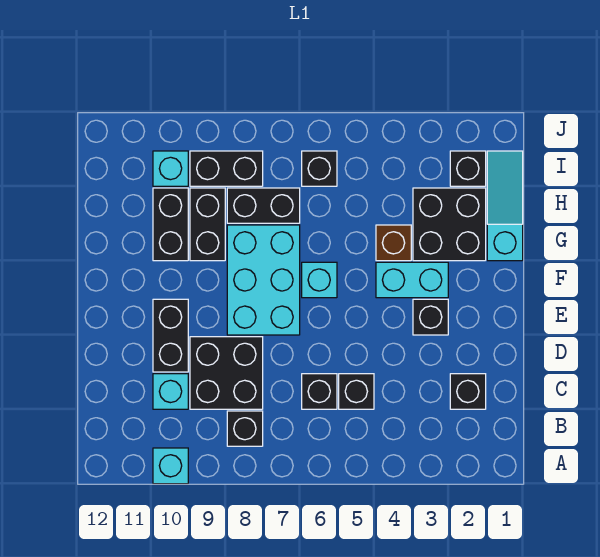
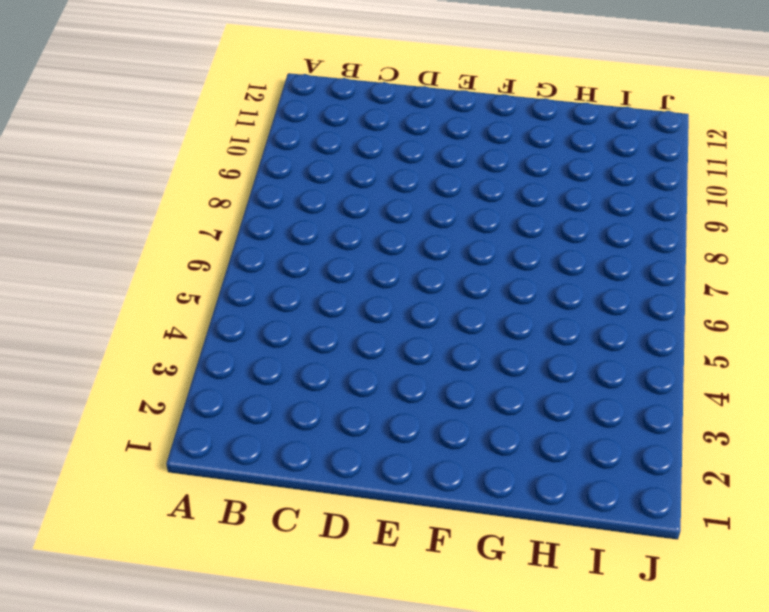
none -> cyan 1x1 brick [153,448,188,484]
none -> black 1x1 brick [227,411,263,446]
none -> black 1x1 brick [450,374,486,409]

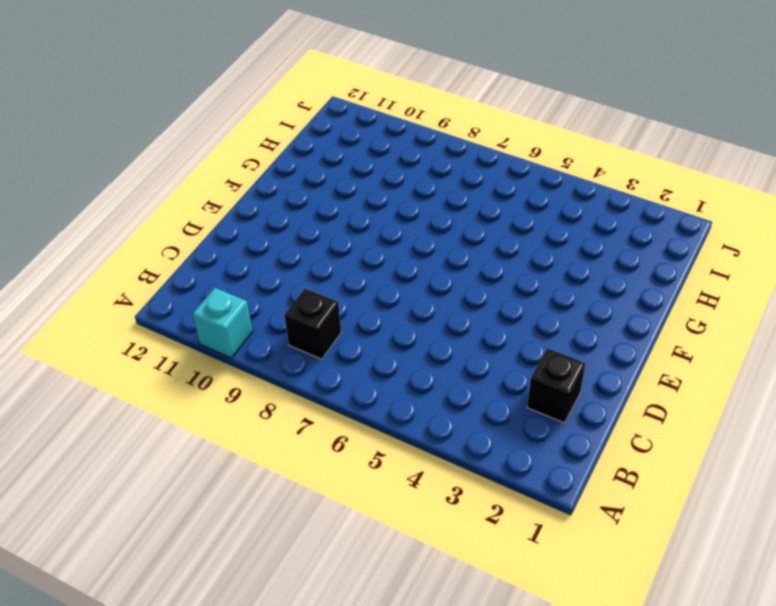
none -> black 1x1 brick [339,374,374,409]
none -> black 1x1 brick [302,374,337,409]
none -> black 2x2 brick [190,337,263,409]

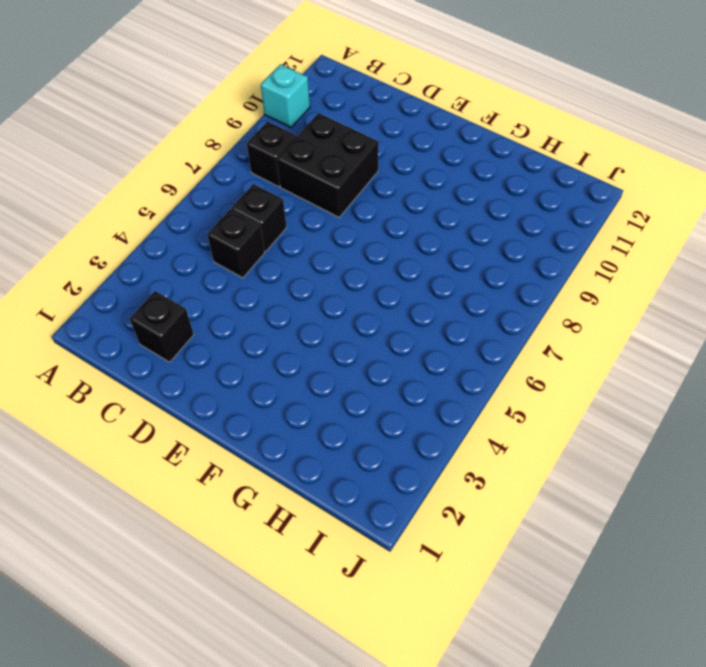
none -> cyan 1x1 brick [153,374,188,409]
none -> black 1x2 brick [153,299,188,372]
none -> black 1x1 brick [413,299,448,335]

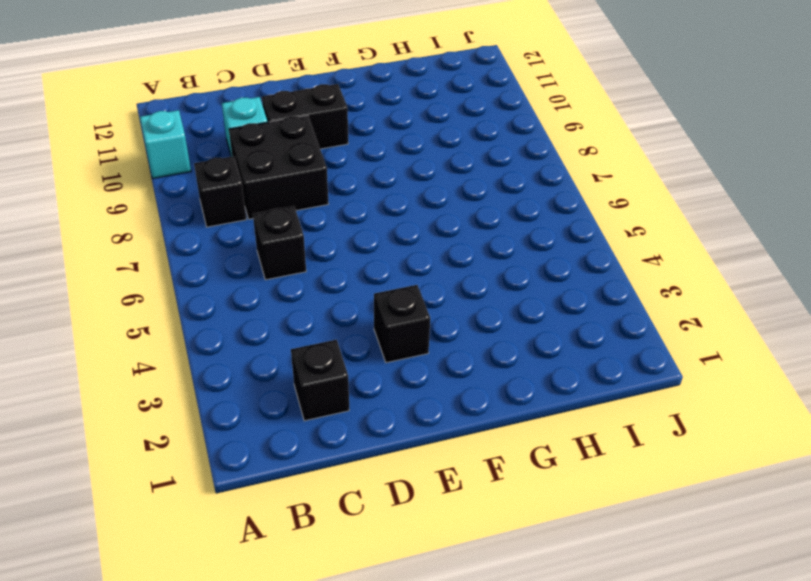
none -> black 1x1 brick [339,374,374,409]
none -> cyan 2x3 brick [227,225,300,335]
none -> cyan 1x2 brick [376,262,448,298]

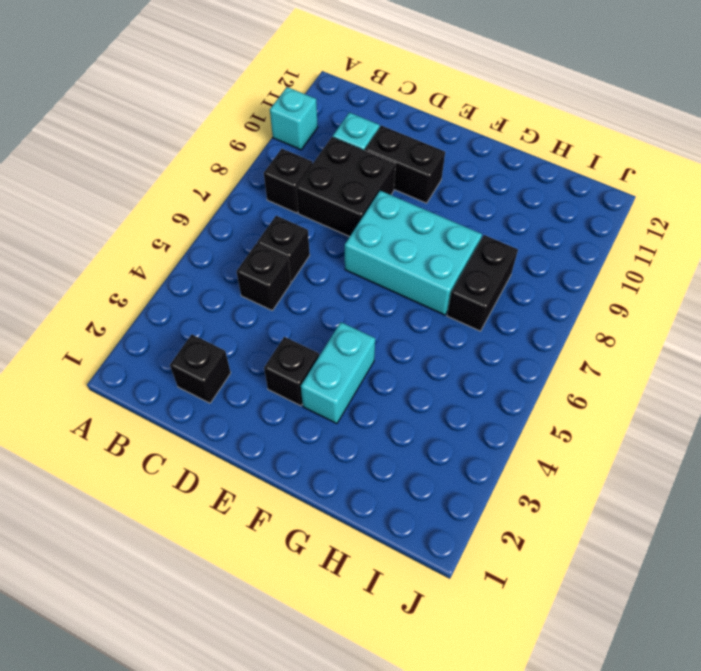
none -> cyan 1x1 brick [302,262,337,298]
none -> cyan 1x3 slope [487,151,523,261]
none -> black 2x2 brick [413,188,486,261]

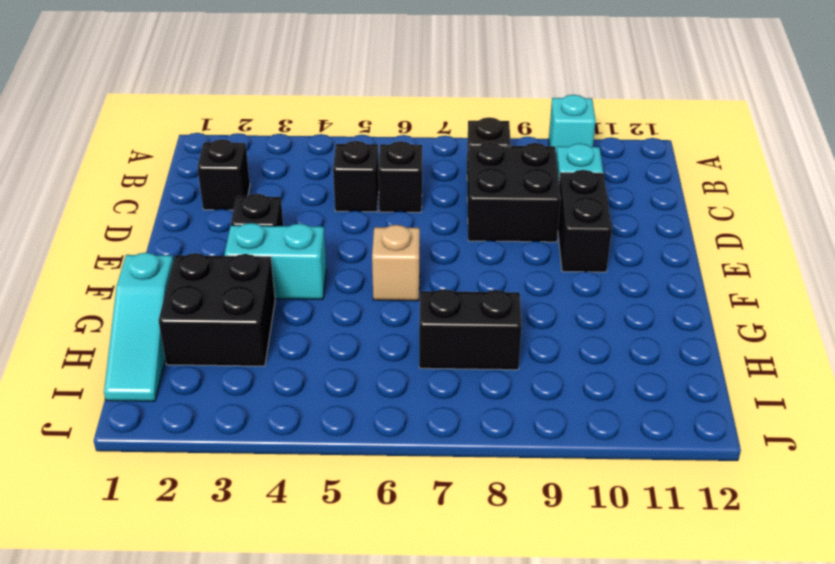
tan 1x1 brick [372,225,420,301] -> cyan 1x1 brick [302,262,337,298]
none -> cyan 2x3 brick [227,225,300,335]
none -> brown 1x1 brick [376,225,411,261]
none -> black 1x2 brick [190,188,225,261]

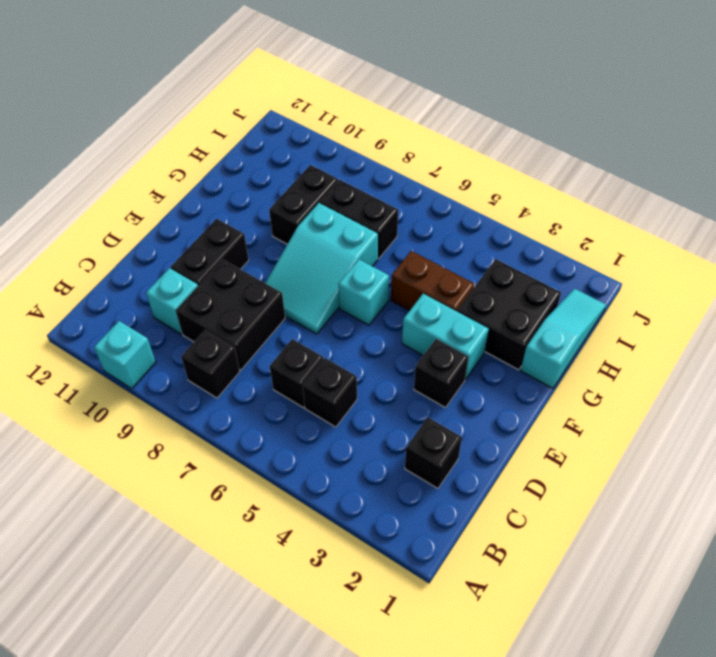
cyan 2x3 slope [265,203,378,334] -> cyan 2x3 brick [227,225,300,335]
brown 1x2 brick [391,251,475,311] -> brown 1x1 brick [376,225,411,261]
none -> black 1x2 brick [153,188,188,261]
none -> black 1x1 brick [450,151,486,186]
none -> black 1x1 brick [302,151,337,186]

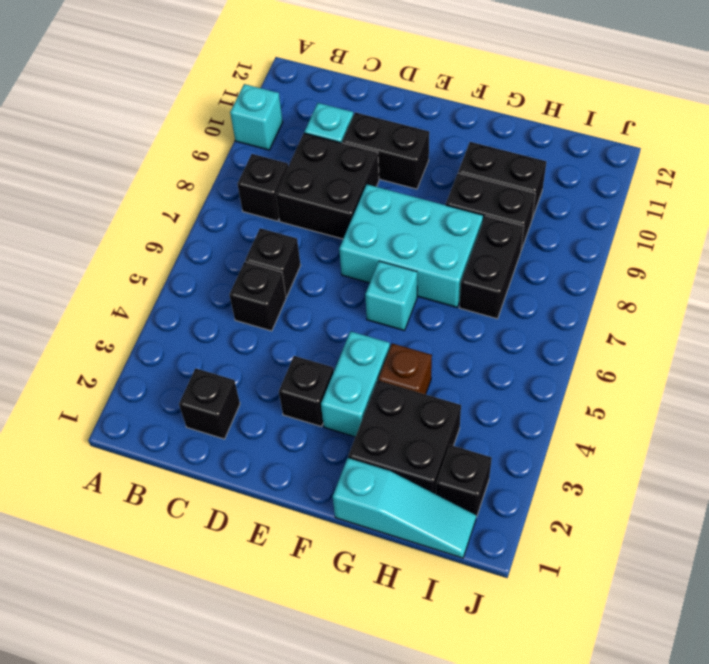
none -> black 1x1 brick [302,151,337,186]
none -> black 1x2 brick [190,151,263,186]
none -> cyan 1x1 brick [153,151,188,186]

